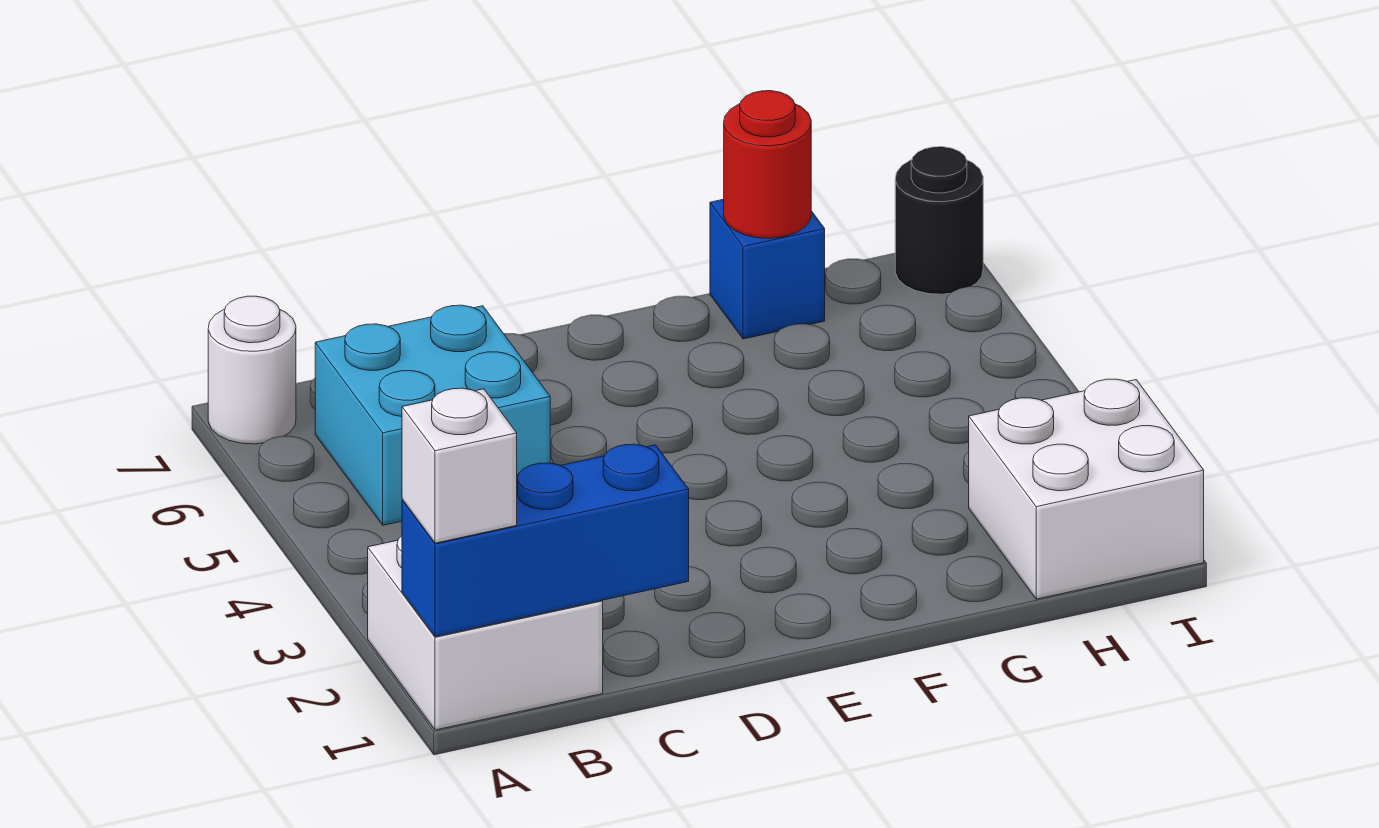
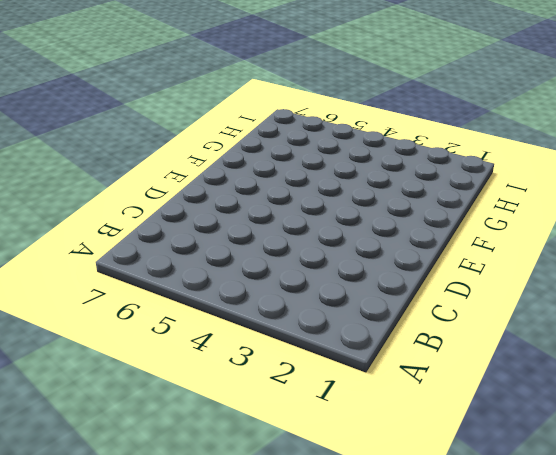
none -> white 2x2 brick [368,536,603,730]
none -> white 1x1 round brick [208,296,296,444]

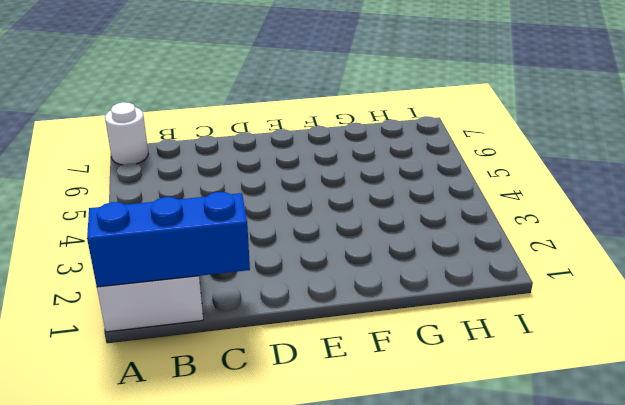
none -> cyan 2x2 brick [315,305,550,525]
none -> blue 1x1 brick [710,199,825,339]

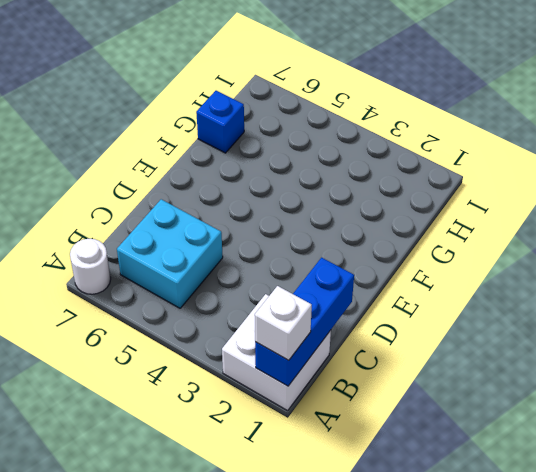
none -> white 2x2 brick [969,379,1204,599]
none -> black 1x1 round brick [895,147,983,294]

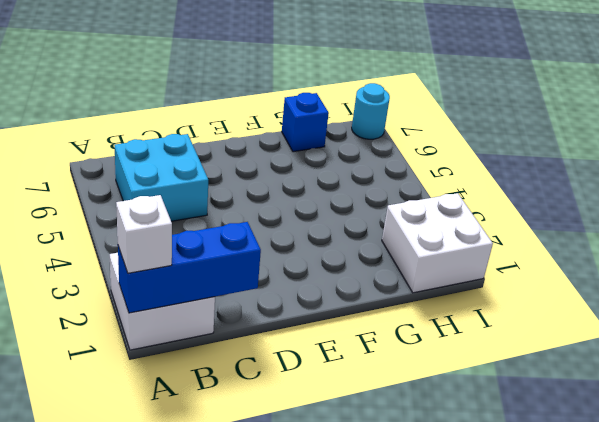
cyan 1x1 round brick [352,83,390,139] -> black 1x1 round brick [895,147,983,294]
none -> white 1x1 round brick [208,296,296,444]
none -> red 1x1 round brick [724,91,811,238]

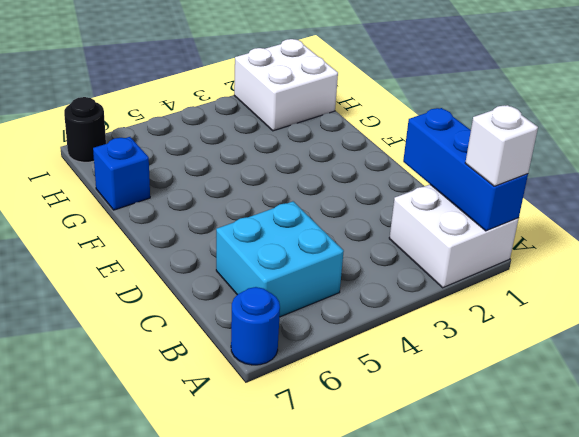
blue 1x1 round brick [231,287,280,365] -> white 1x1 round brick [208,296,296,444]
none -> red 1x1 round brick [724,91,811,238]

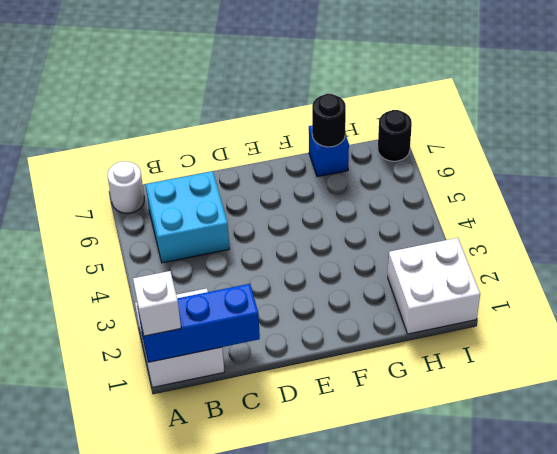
black 1x1 round brick [312,94,346,147] -> red 1x1 round brick [724,91,811,238]

